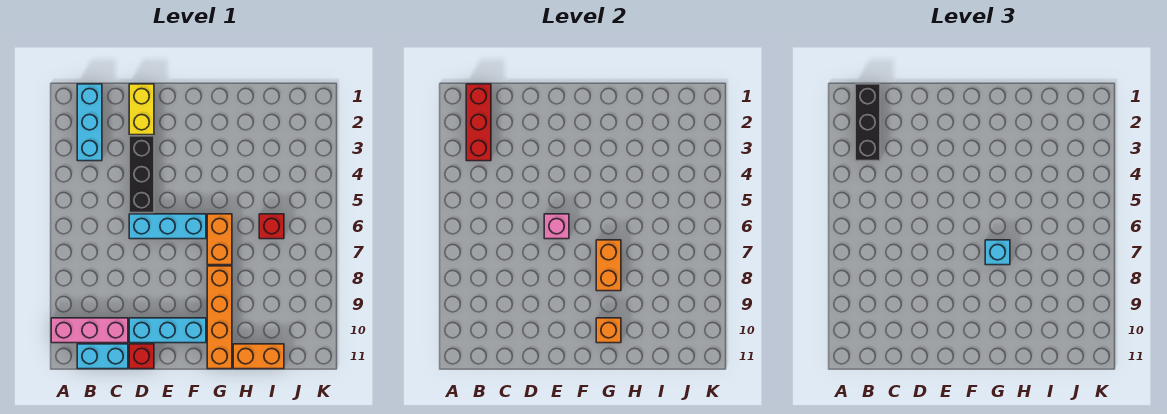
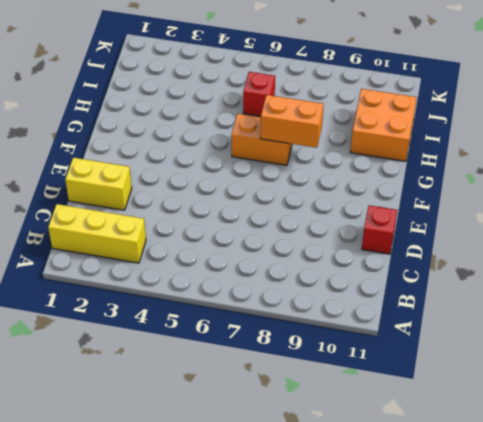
yellow 1x3 brick [48,204,146,263] -> cyan 1x3 brick [77,84,102,161]
orange 2x2 brick [350,89,417,161] -> orange 1x2 brick [233,344,284,369]
none -> pink 1x3 brick [51,318,128,343]
none -> cyan 1x2 brick [77,344,128,369]
none -> black 1x3 brick [129,136,154,213]

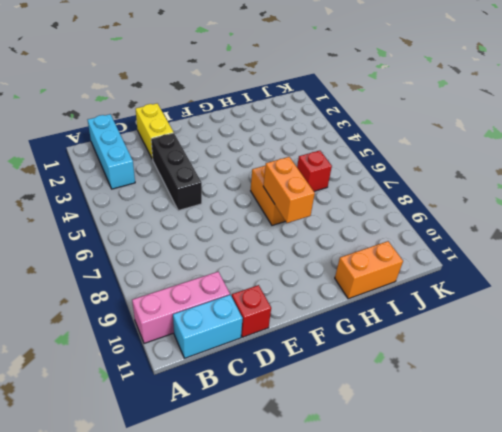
none -> cyan 1x3 brick [129,214,206,239]
none -> cyan 1x3 brick [129,318,206,343]
none -> orange 1x4 brick [207,266,232,369]

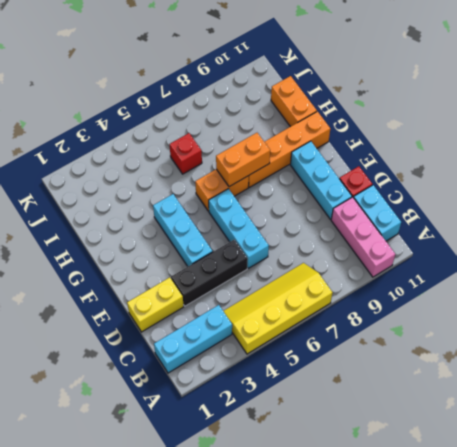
yellow 2x4 slope [224,263,333,354] -> none
cyan 1x3 brick [153,194,213,266] -> none
none -> red 1x3 brick [466,84,491,161]
none -> pink 1x1 brick [544,214,569,239]
none -> orange 1x1 brick [596,318,621,343]

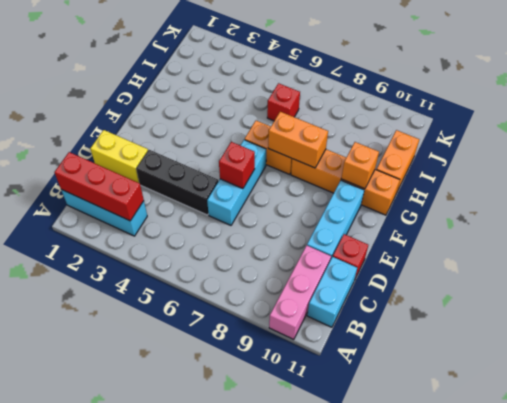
red 1x1 brick [219,142,255,189] -> pink 1x1 brick [544,214,569,239]
none -> black 1x3 brick [855,84,880,161]
none -> cyan 1x1 brick [985,240,1010,265]

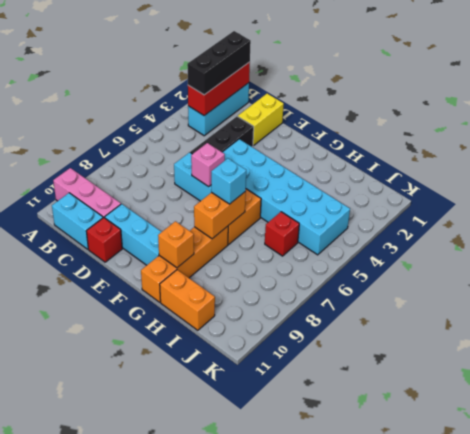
cyan 2x6 brick [222,139,350,255] -> none

